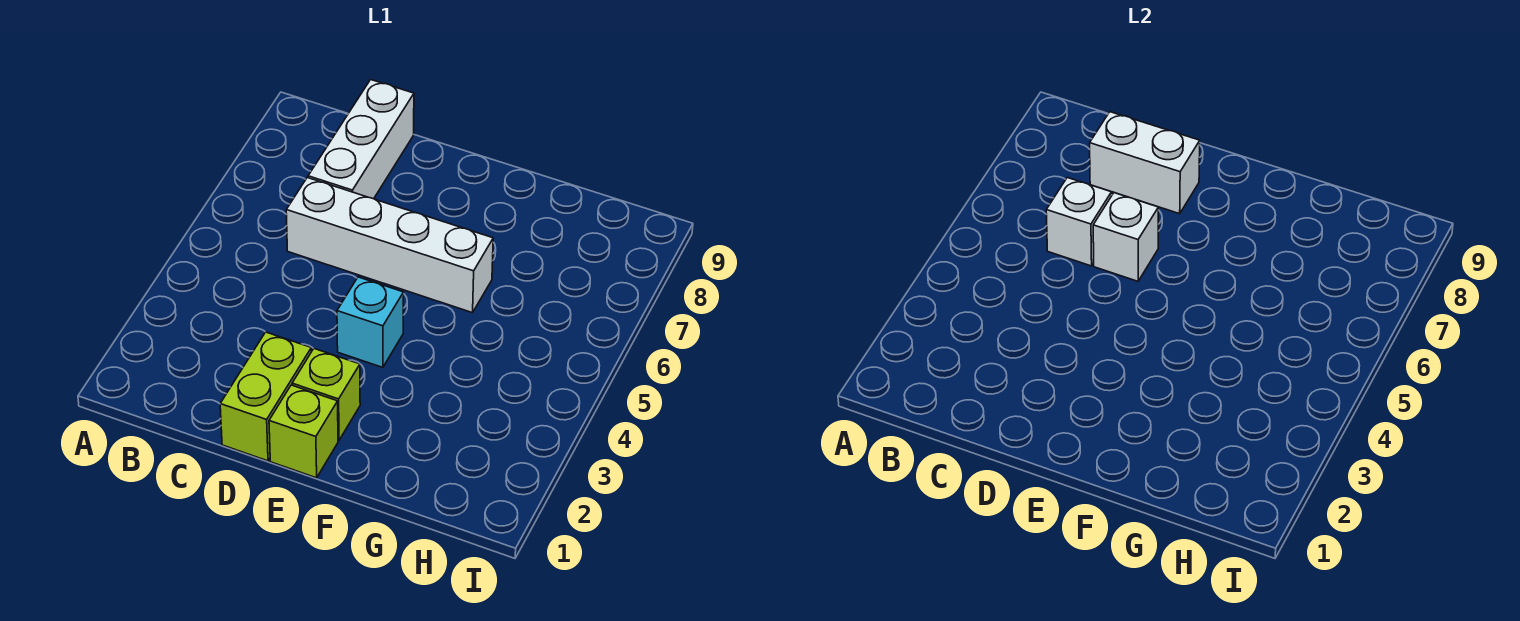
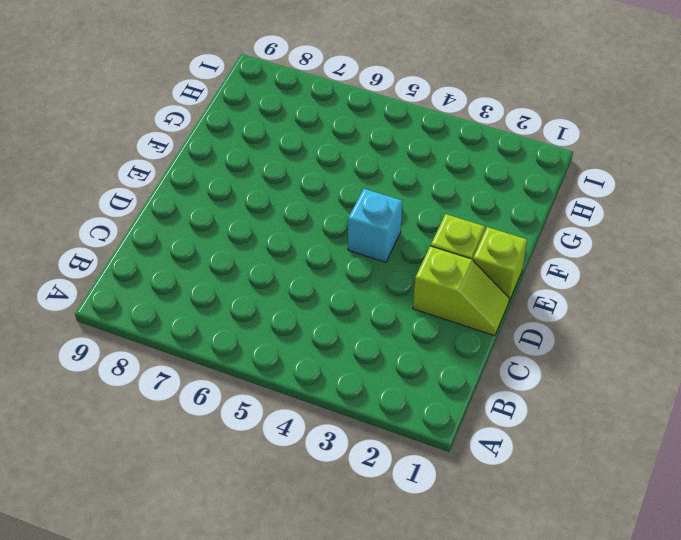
lime 1x2 slope [413,246,509,336] -> lime 1x2 brick [220,332,311,461]
none -> white 1x4 brick [286,178,493,313]
none -> white 1x3 brick [308,80,414,199]

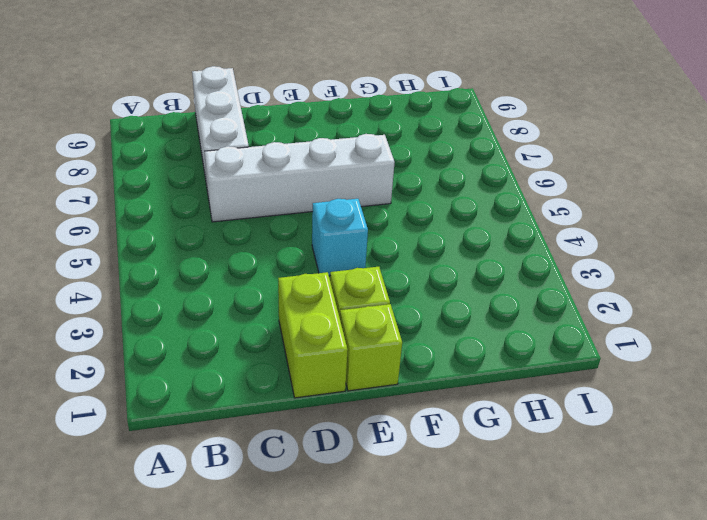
none -> white 1x1 brick [1046,178,1112,266]
none -> white 1x2 brick [1090,112,1200,214]

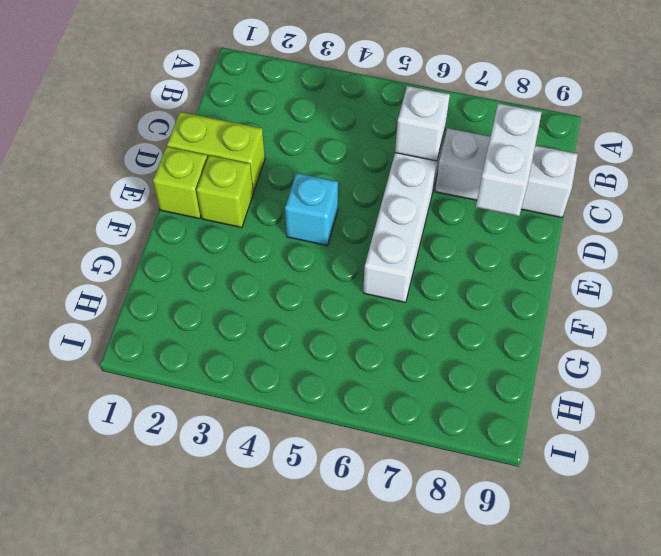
none -> white 1x1 brick [1093,193,1158,281]

